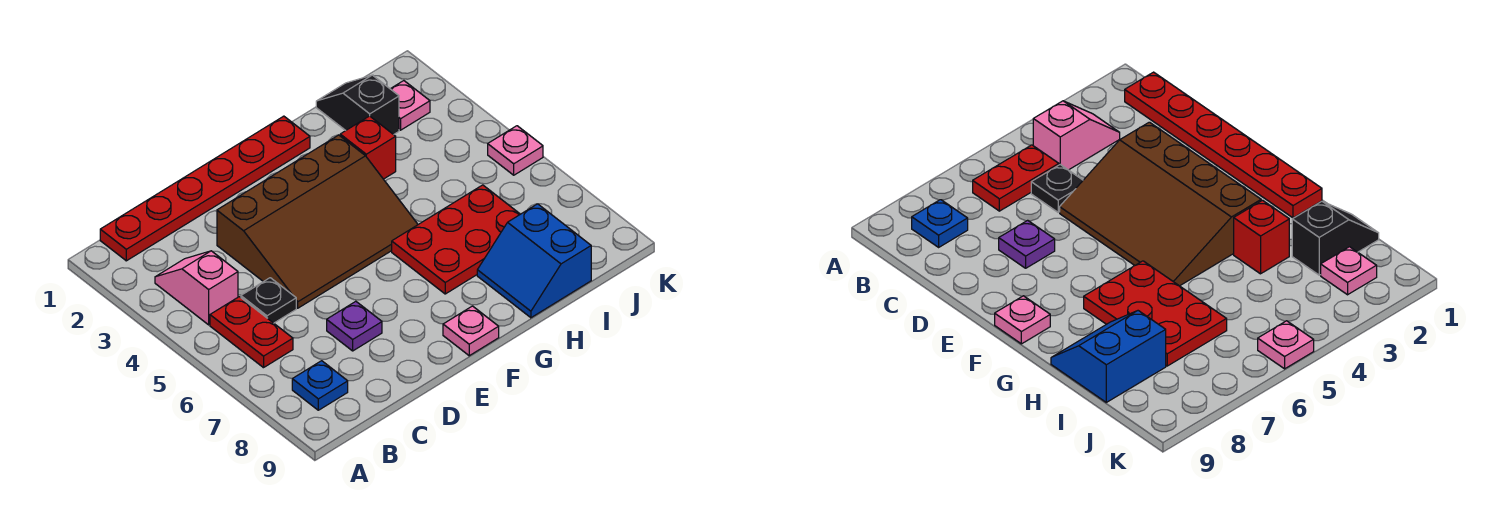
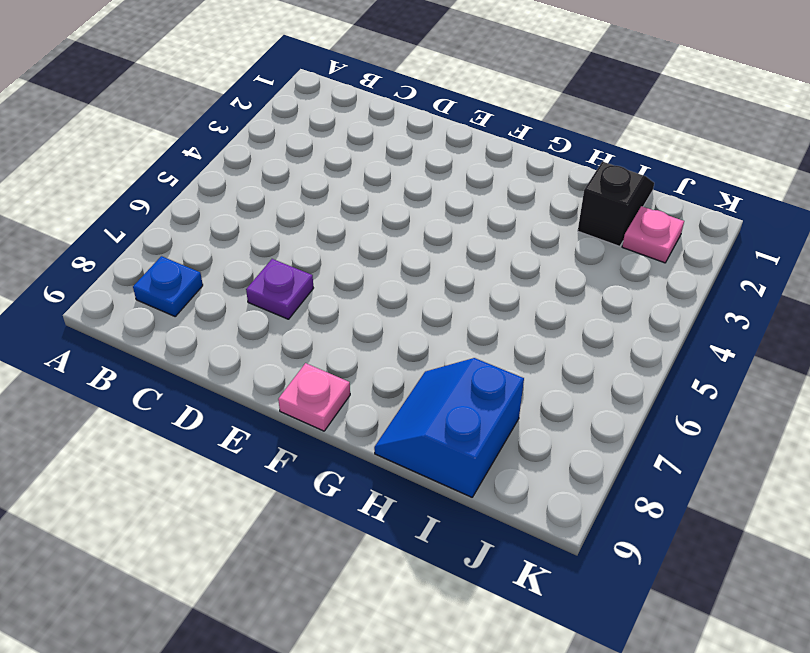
none -> red 1x6 plate [100,116,310,261]
none -> pink 1x2 slope [155,251,238,325]
none -> red 1x2 plate [210,297,293,368]

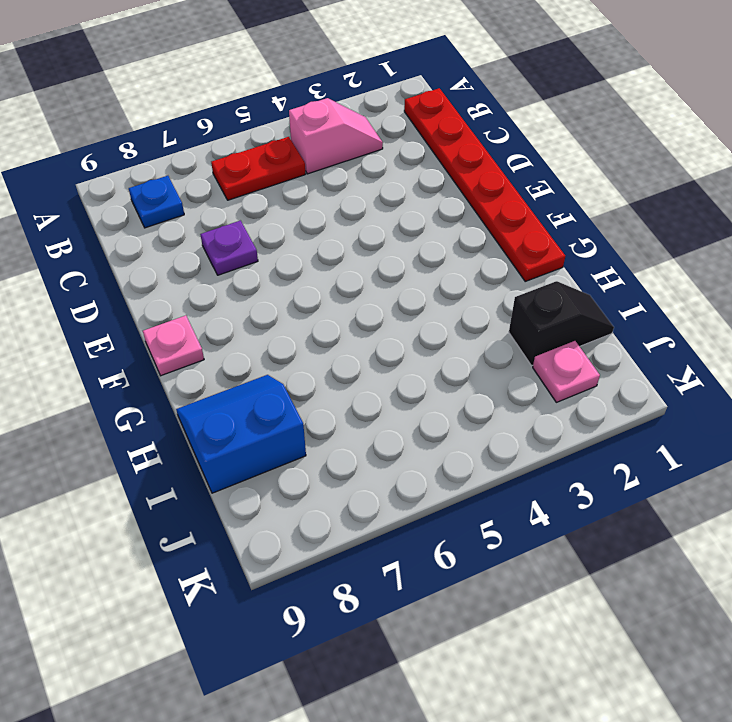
none -> black 1x1 plate [241,278,296,323]
none -> brown 3x4 slope [217,135,418,308]
none -> red 2x3 plate [392,185,520,294]

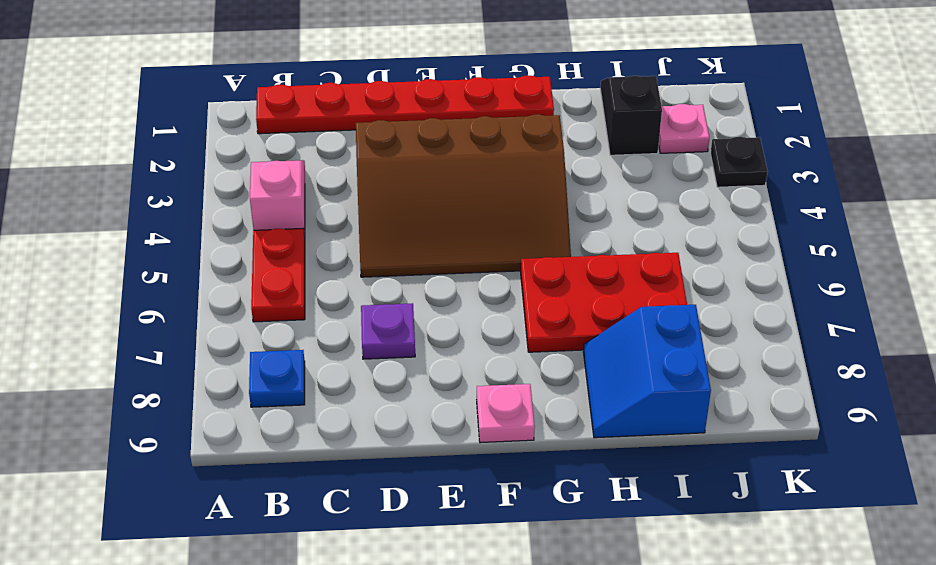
black 1x1 plate [711,137,768,187] -> black 1x1 plate moved to [241,278,296,323]
none -> red 1x1 brick [340,116,396,179]
none -> pink 1x1 plate [488,126,543,175]

